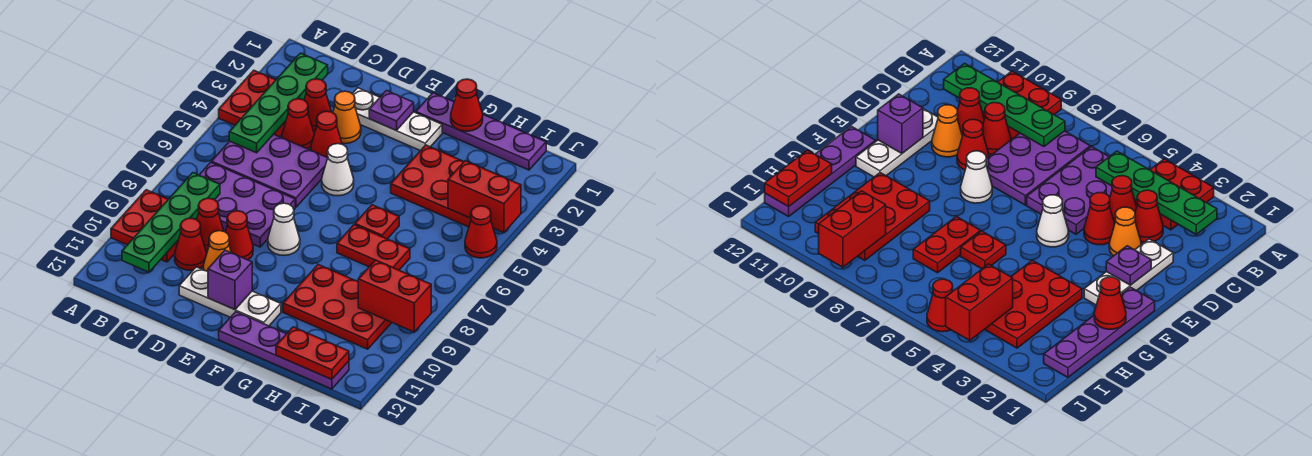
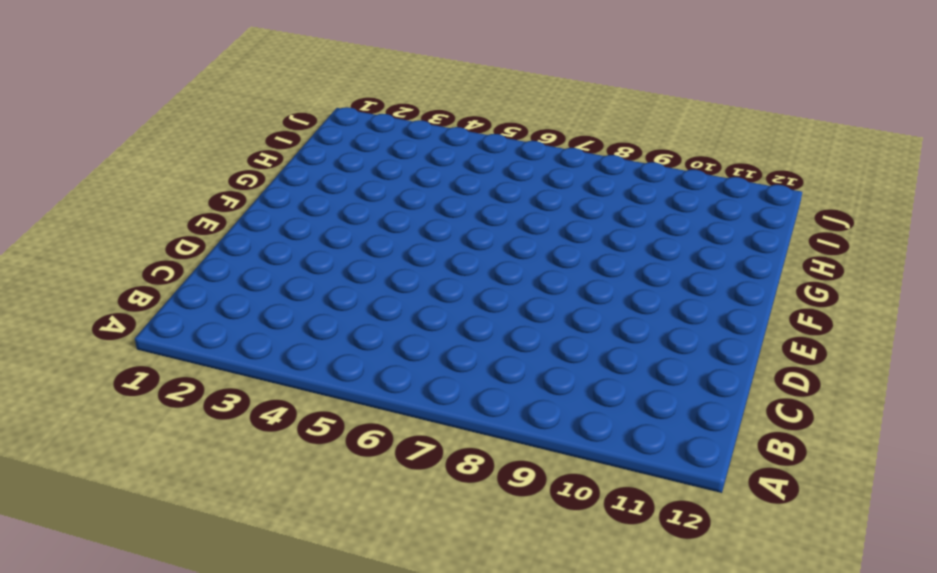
none -> red 2x2 plate [219,70,286,137]
none -> red 2x2 plate [111,190,178,262]
none -> purple 2x3 plate [212,134,328,207]
none -> purple 2x3 plate [200,162,295,247]

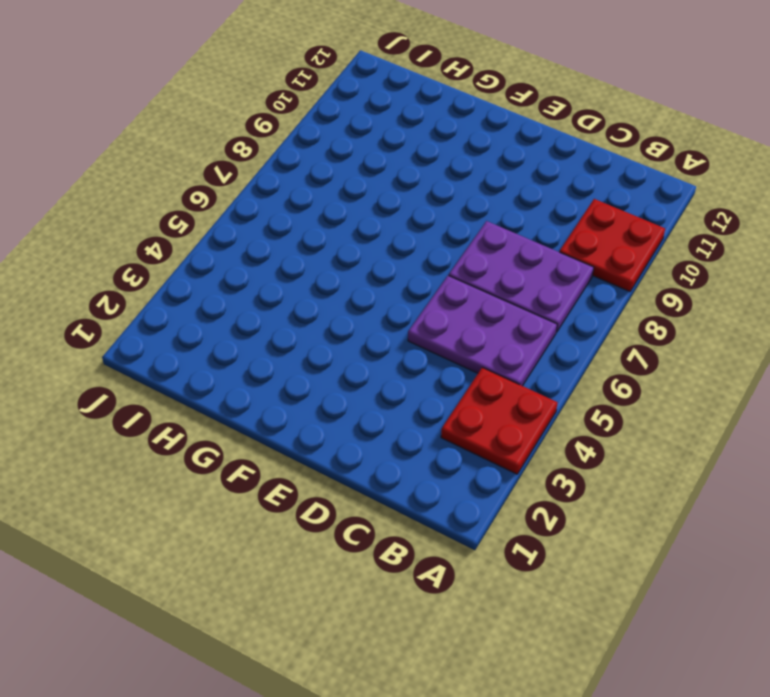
none -> red 1x1 cone [304,79,331,131]
none -> red 1x1 cone [282,99,314,149]
none -> red 1x1 cone [197,198,224,250]
none -> red 1x1 cone [175,218,207,270]

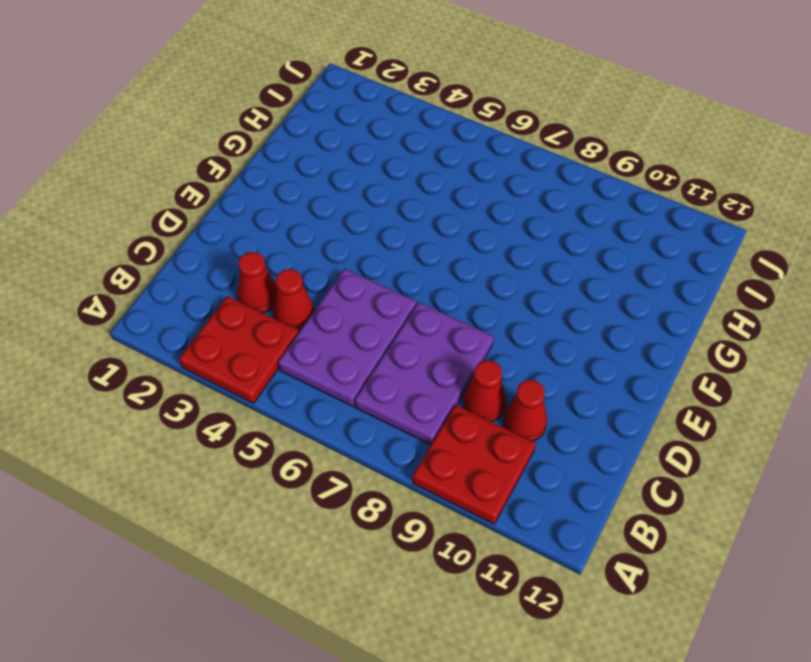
none -> white 1x3 plate [352,88,442,151]
none -> orange 1x1 cone [333,91,361,144]
none -> red 1x1 cone [311,111,342,158]
none -> red 1x1 cone [225,211,253,260]

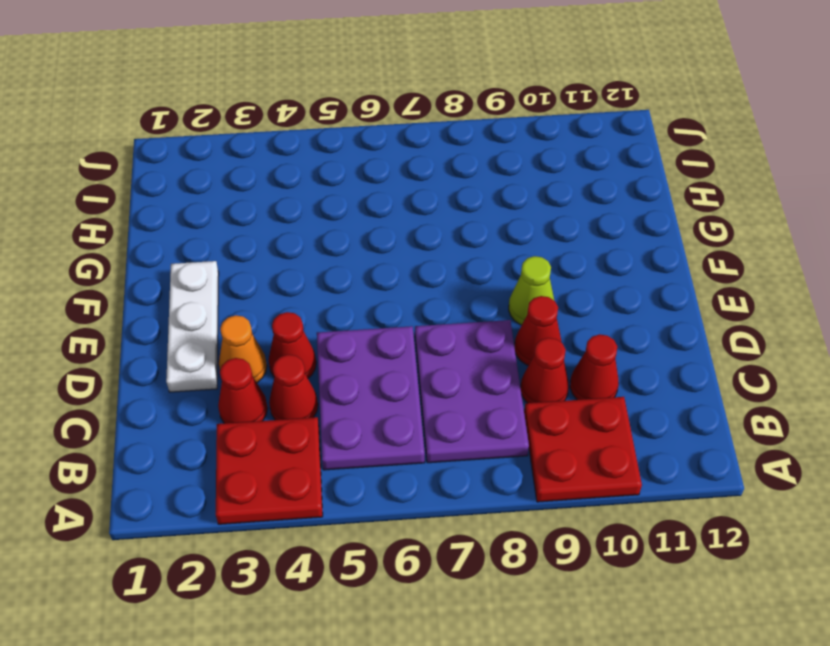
lime 1x1 cone [509,256,554,325] -> none
none -> orange 1x1 cone [203,231,231,272]
none -> white 1x3 plate [179,267,281,326]
none -> white 1x1 cone [322,144,354,196]
none -> white 1x1 cone [268,203,300,255]

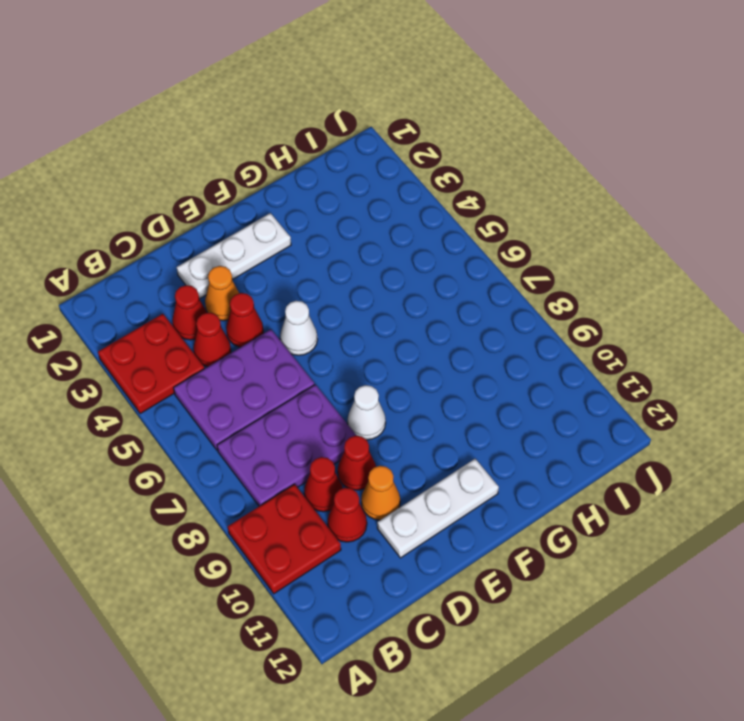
none -> purple 1x4 plate [416,93,546,170]
none -> purple 1x4 plate [219,312,349,389]
none -> red 2x3 plate [391,145,471,227]
none -> red 1x1 plate [355,205,399,239]

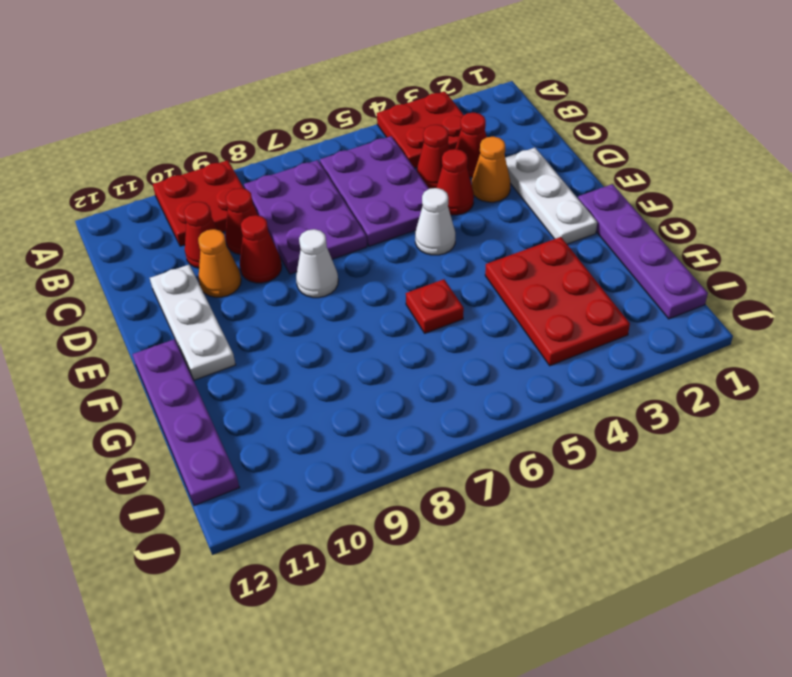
none -> red 1x2 plate [337,225,410,270]
none -> red 2x3 plate [283,265,392,349]
none -> red 1x1 cone [465,206,497,258]
none -> green 1x4 plate [229,53,328,153]

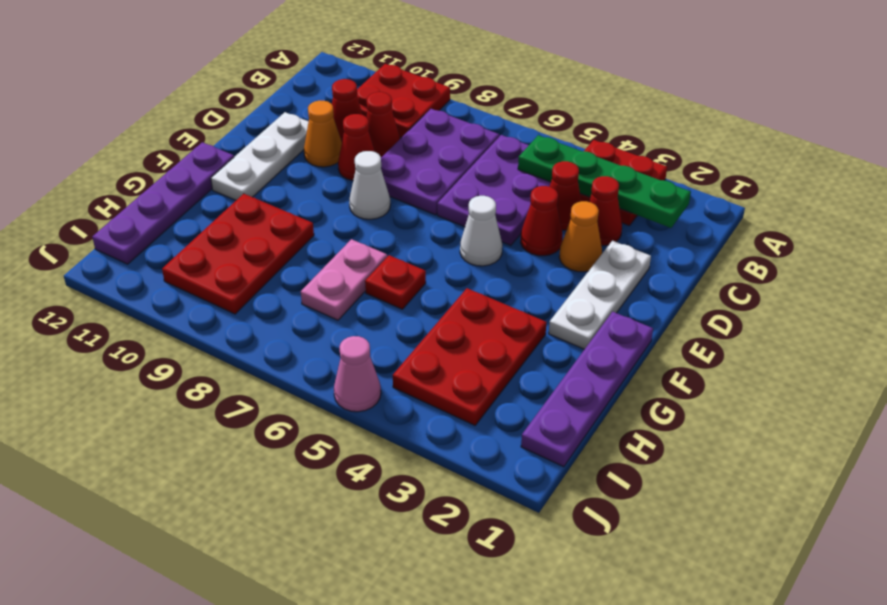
pink 1x2 plate [301,239,387,320] -> red 1x2 plate [337,225,410,270]
pink 1x1 cone [334,336,381,412] -> red 1x1 cone [465,206,497,258]
none -> green 1x4 plate [122,173,220,272]
none -> purple 1x1 plate [369,91,414,130]
none -> purple 1x1 brick [208,250,252,310]
none -> red 1x1 cone [451,79,483,131]

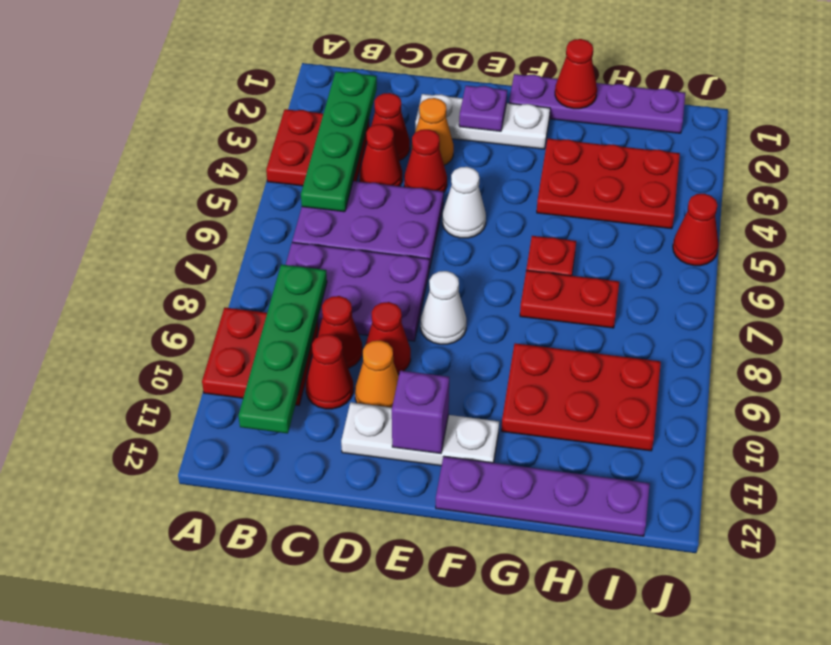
none -> red 1x2 plate [276,327,349,379]
none -> red 1x2 brick [448,161,521,232]
none -> red 1x2 brick [358,260,431,332]

